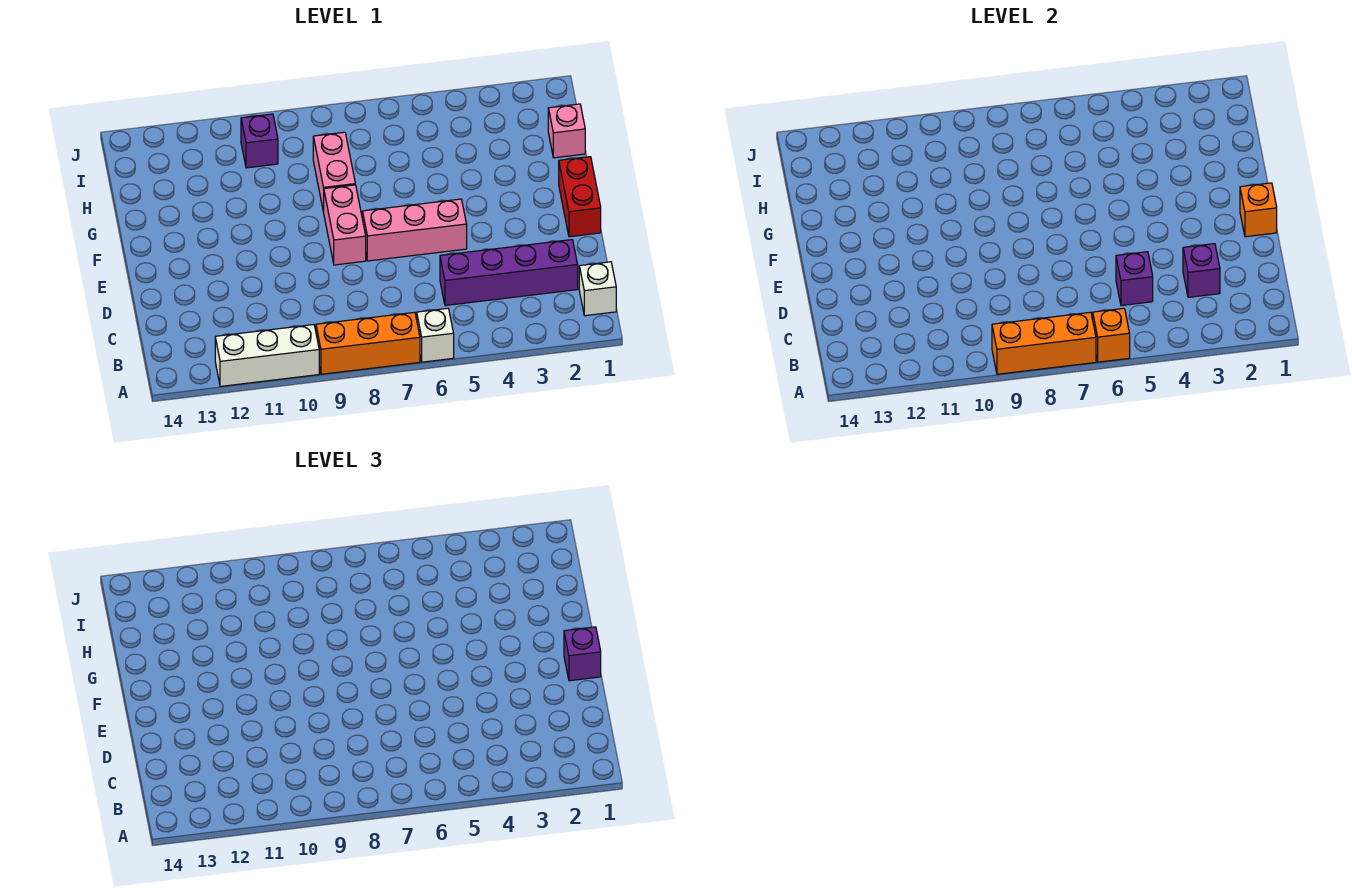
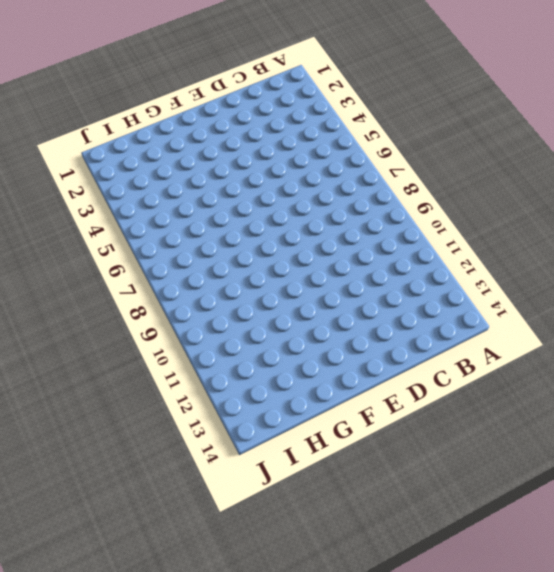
none -> white 1x1 brick [417,308,454,362]
none -> orange 1x3 brick [316,312,420,374]
none -> white 1x3 brick [215,325,319,386]

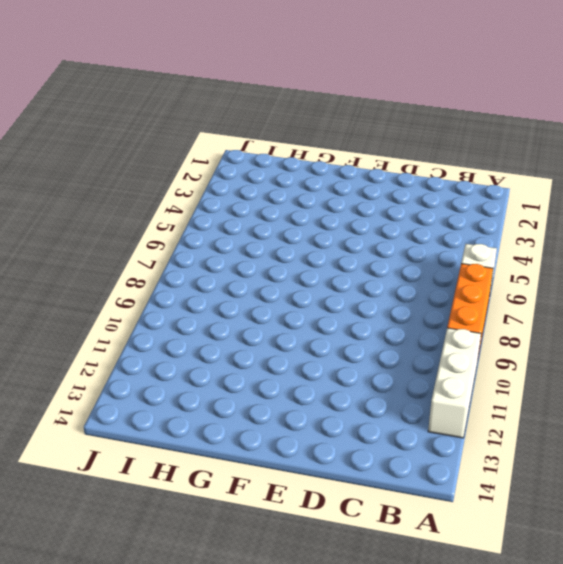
none -> white 1x1 brick [579,262,616,316]
none -> purple 1x4 brick [440,240,578,306]
none -> red 1x2 brick [559,157,601,237]

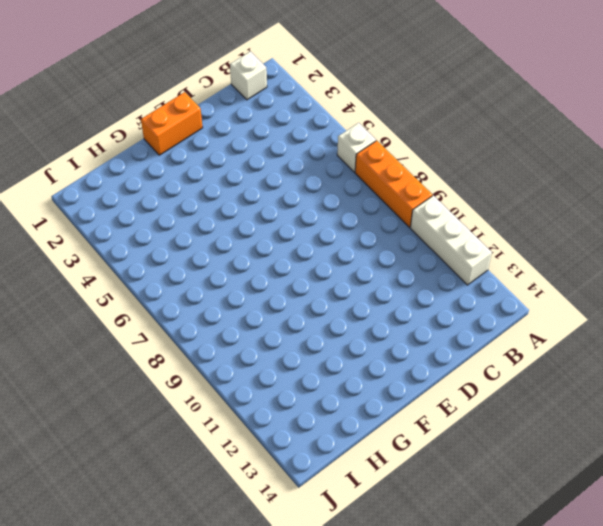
orange 1x2 brick [141,92,203,155] -> red 1x2 brick [559,157,601,237]
none -> purple 1x4 brick [440,240,578,306]
none -> pink 1x3 brick [362,199,467,261]
none -> pink 1x2 brick [324,185,366,265]

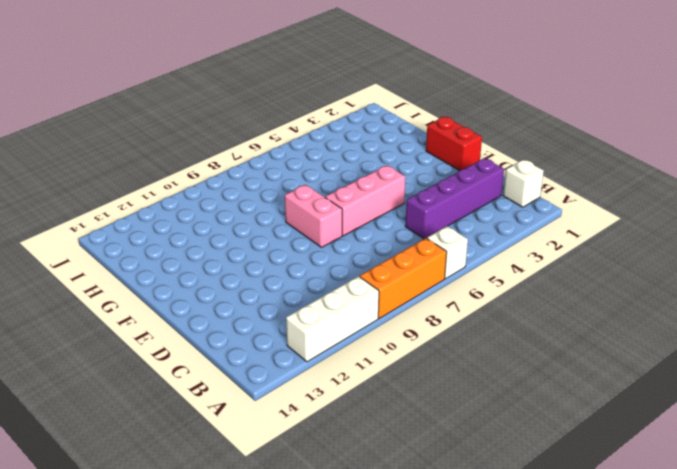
none -> pink 1x2 brick [313,132,355,212]
none -> pink 1x1 brick [548,104,585,158]
none -> purple 1x1 brick [241,114,278,168]

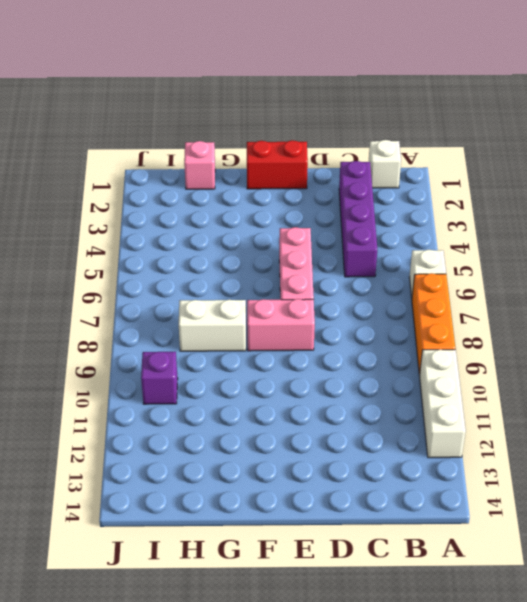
white 1x2 brick [179,300,246,351] -> pink 1x2 brick [313,132,355,212]
none -> orange 1x1 brick [1093,308,1130,362]
none -> orange 1x3 brick [992,312,1096,374]
none -> purple 1x1 brick [1183,244,1220,297]

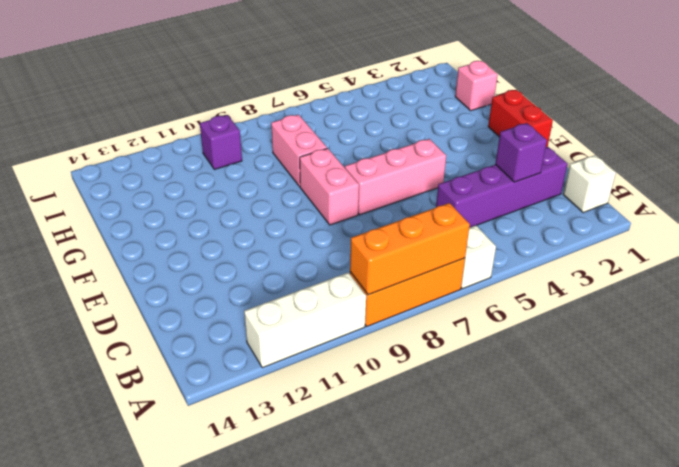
none -> orange 1x1 brick [1093,308,1130,362]
none -> purple 1x1 brick [1116,252,1153,306]
none -> orange 1x1 brick [1240,183,1277,237]

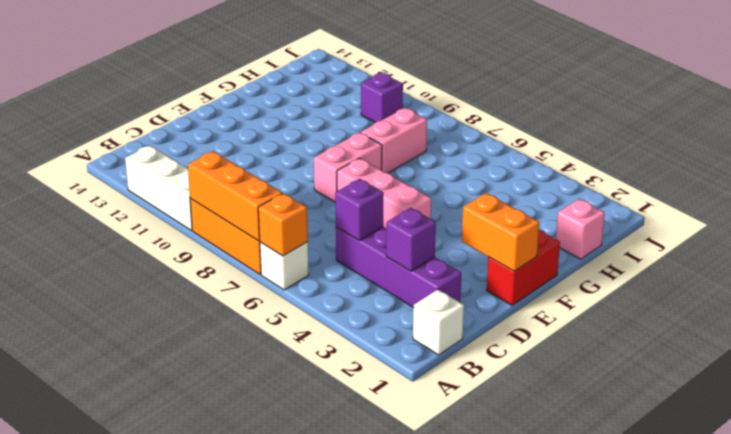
orange 1x2 brick [462,193,539,271] -> orange 1x1 brick [1240,183,1277,237]
none -> purple 1x1 brick [564,627,601,681]

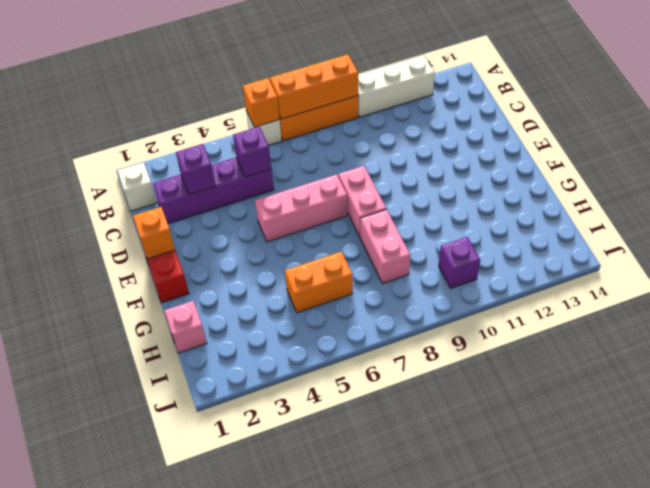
orange 1x2 brick [285,251,353,313] -> none
none -> purple 1x1 brick [564,627,601,681]

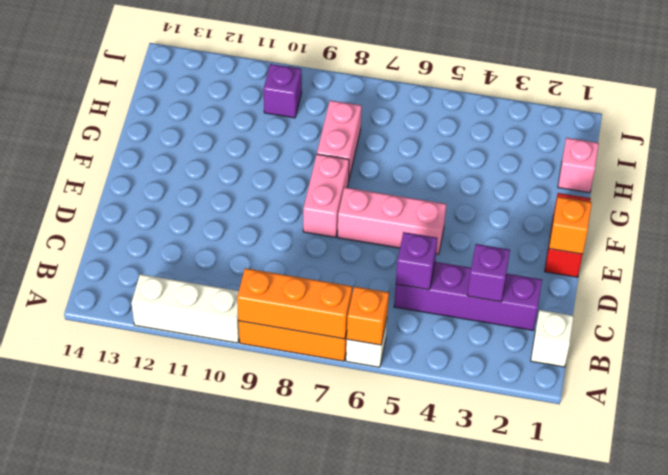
none -> purple 1x1 brick [564,627,601,681]

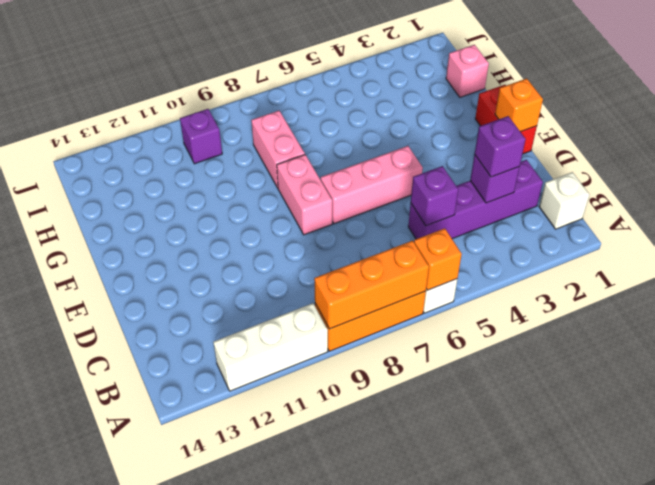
purple 1x1 brick [475,116,526,177] -> purple 1x1 brick moved to [564,627,601,681]

